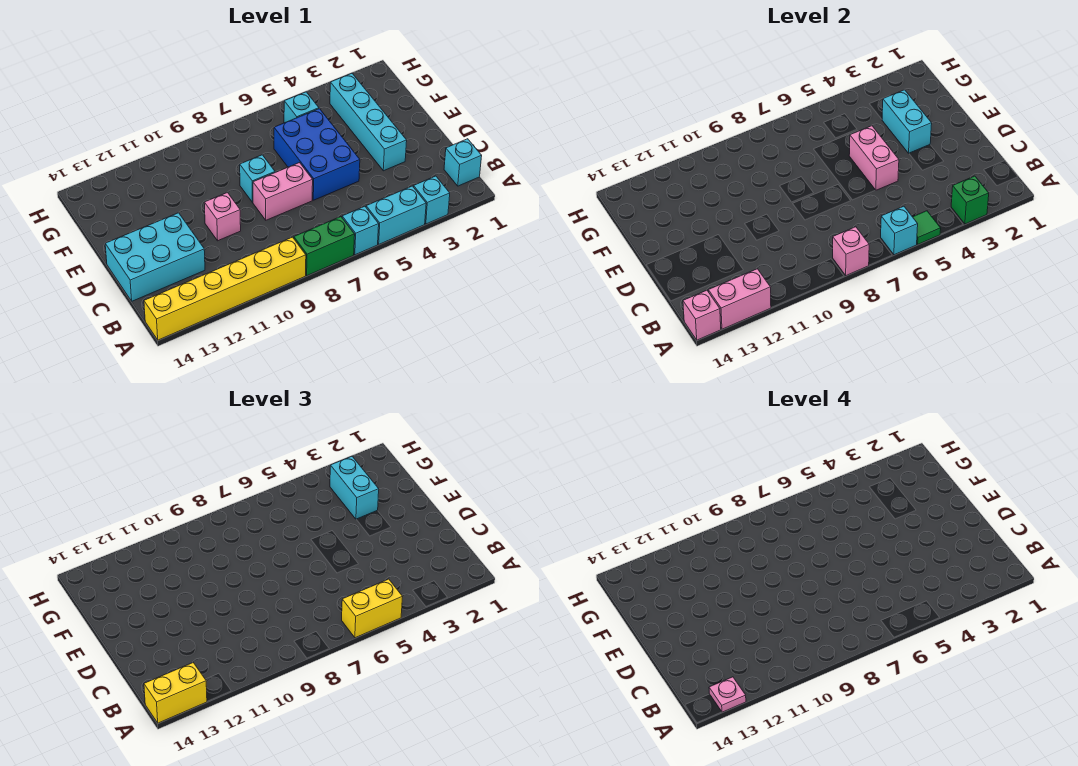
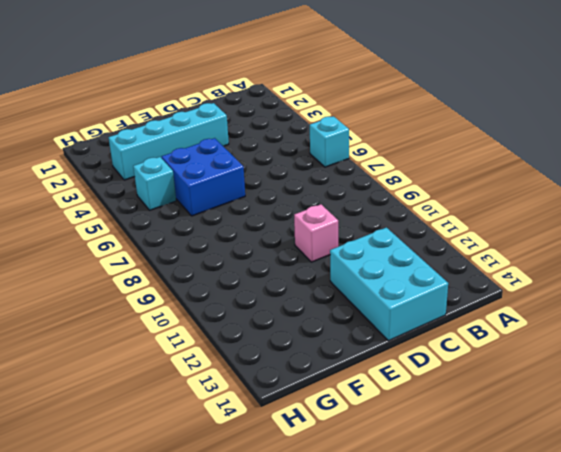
blue 2x2 brick [162,138,245,216] -> blue 2x3 brick [274,109,360,200]
none -> cyan 1x1 brick [414,176,450,224]
none -> cyan 1x2 brick [366,186,426,244]
none -> green 1x2 brick [294,217,355,275]

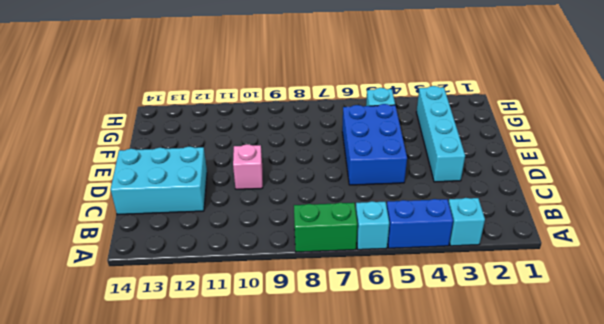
blue 1x2 brick [387,199,453,248] -> cyan 1x2 brick [366,186,426,244]
none -> yellow 1x6 brick [144,237,306,340]
none -> cyan 1x1 brick [444,139,482,186]
none -> pink 1x2 brick [253,163,313,220]

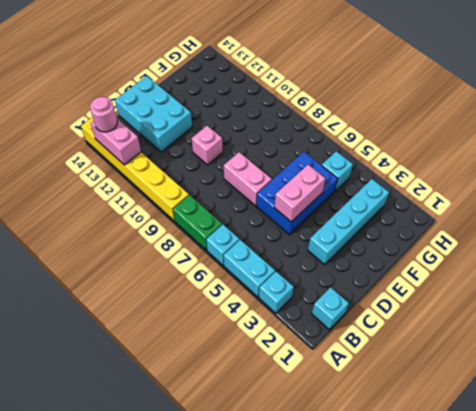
pink 1x1 round brick [90,97,117,132] -> yellow 1x2 brick [144,663,207,723]
none -> cyan 1x1 brick [240,155,275,202]
none -> green 1x1 brick [951,176,989,224]
none -> green 1x1 tile [913,211,941,244]

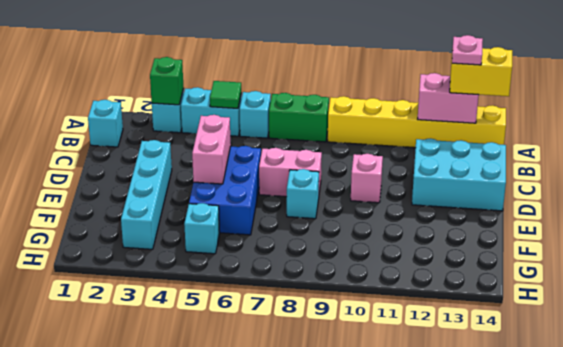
none -> cyan 1x1 brick [881,206,918,255]
none -> pink 1x1 brick [833,227,869,275]
none -> pink 1x1 brick [683,290,721,340]

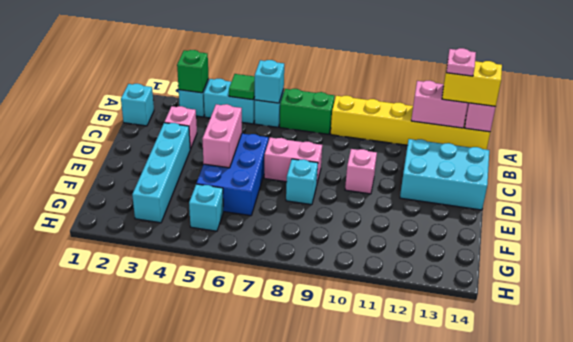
pink 1x1 brick [164,106,197,149] -> pink 1x1 brick moved to [833,227,869,275]
none -> cyan 1x2 brick [882,90,932,153]
none -> yellow 1x2 brick [342,579,403,638]
none -> cyan 1x2 brick [330,456,379,519]

